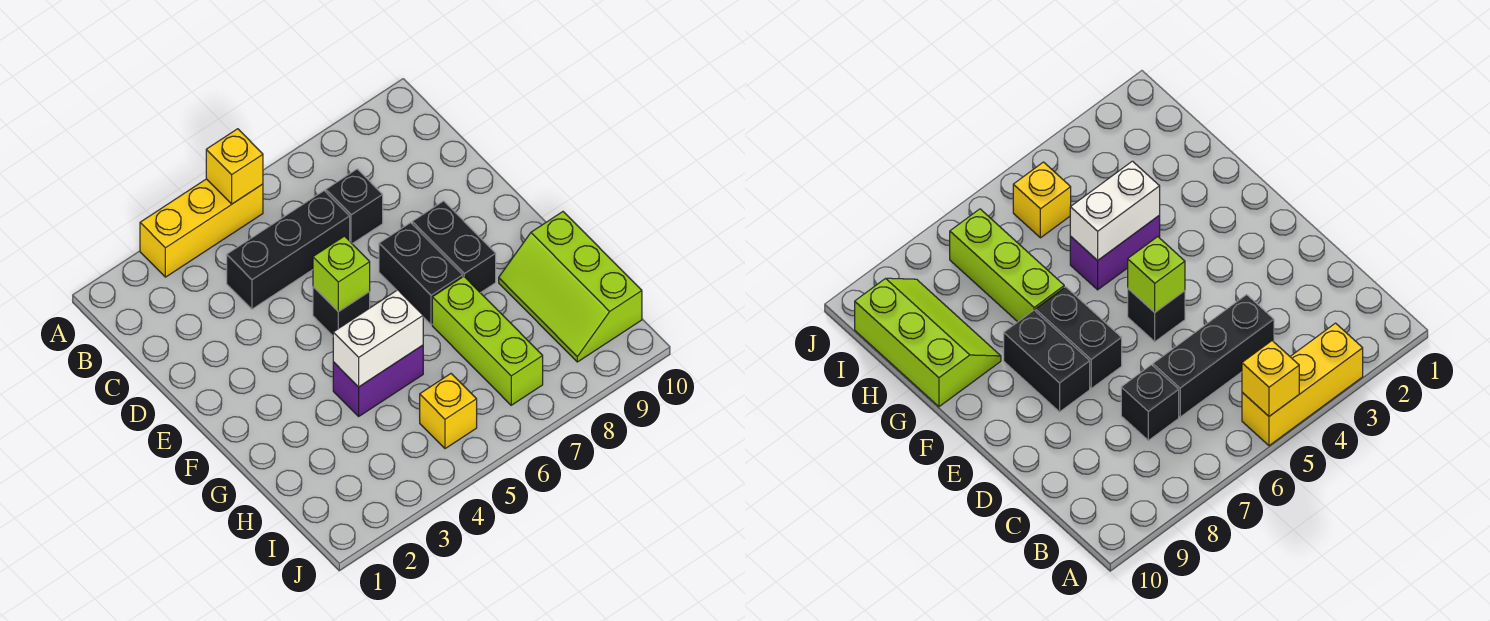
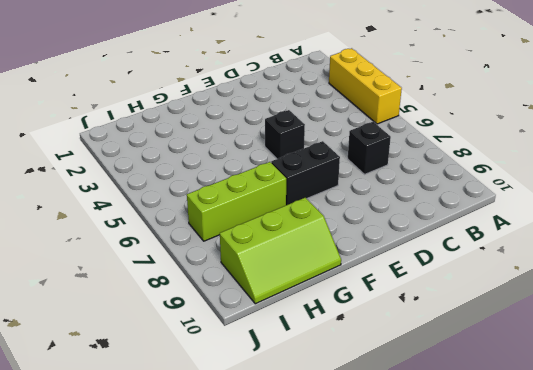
lime 2x3 slope [220,198,341,304] -> lime 2x3 slope turned to [499,212,642,362]
none -> black 1x3 brick [227,191,350,309]
none -> black 1x2 brick [412,201,496,293]
none -> purple 1x2 brick [333,345,423,416]

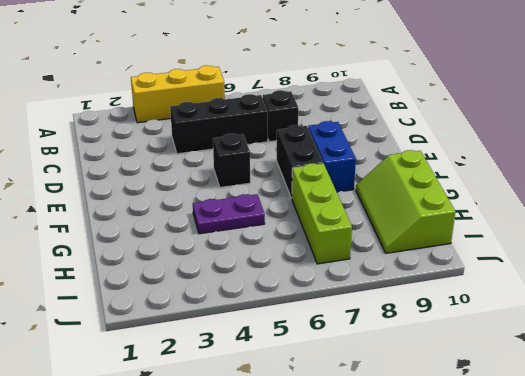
blue 1x2 brick [308,121,356,192] -> black 1x2 brick [412,201,496,293]
purple 1x2 plate [193,194,265,234] -> purple 1x2 brick [333,345,423,416]
none -> yellow 1x1 brick [420,374,477,449]
none -> yellow 1x1 brick [206,129,263,204]
none -> lime 1x1 brick [313,236,370,312]

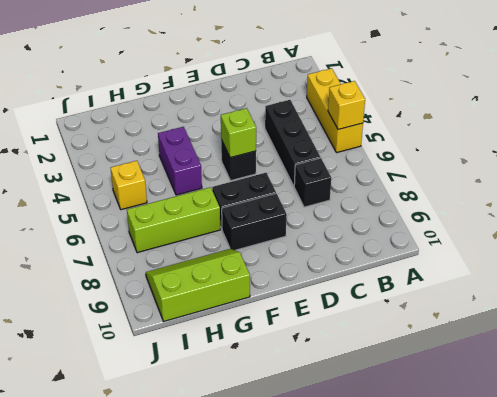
none -> white 1x2 brick [333,290,423,387]

